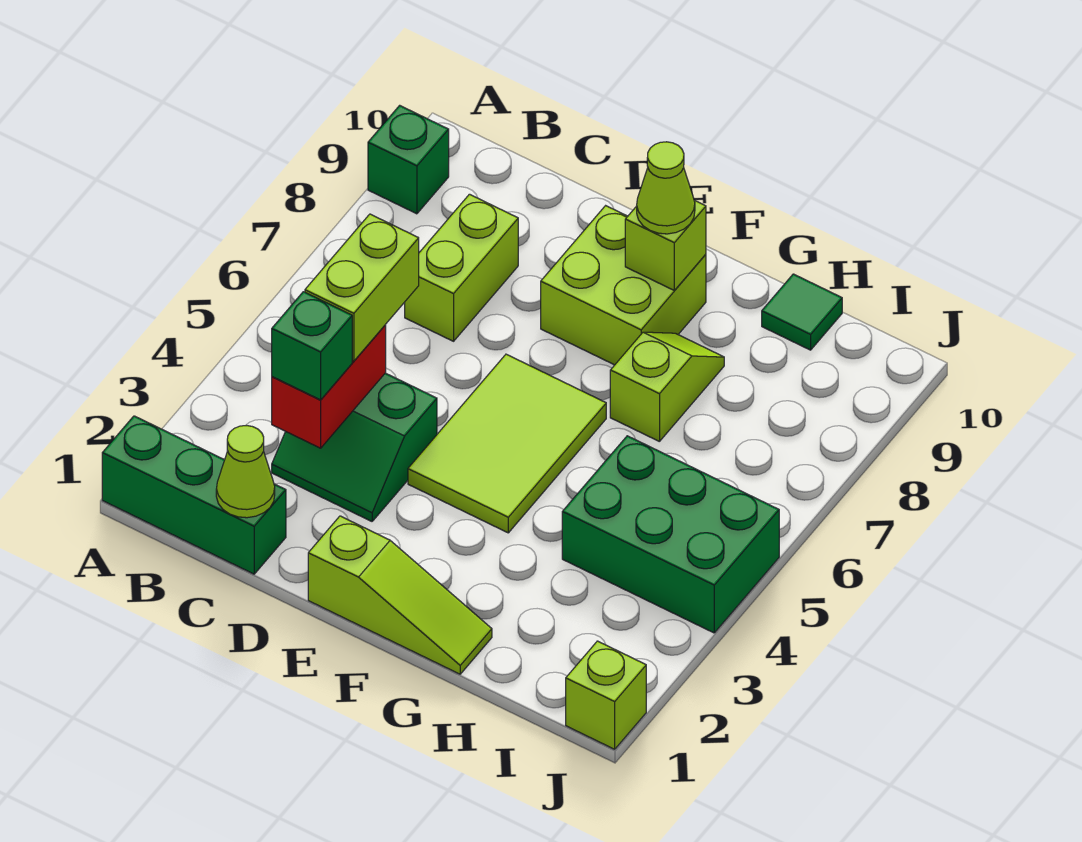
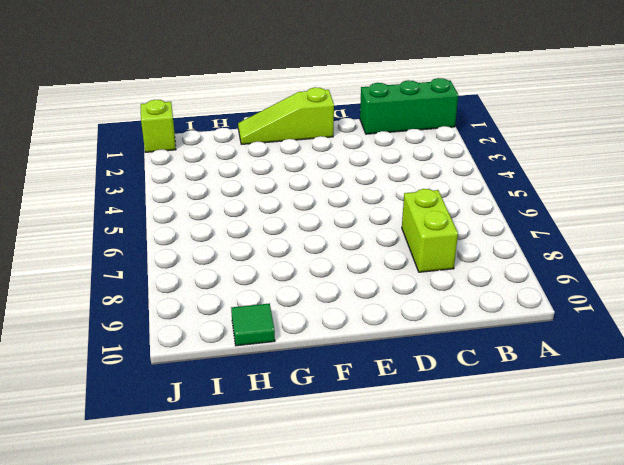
none -> green 1x1 brick [368,105,449,214]
none -> green 2x2 slope [272,373,437,521]
none -> lime 2x3 tile [408,354,606,533]

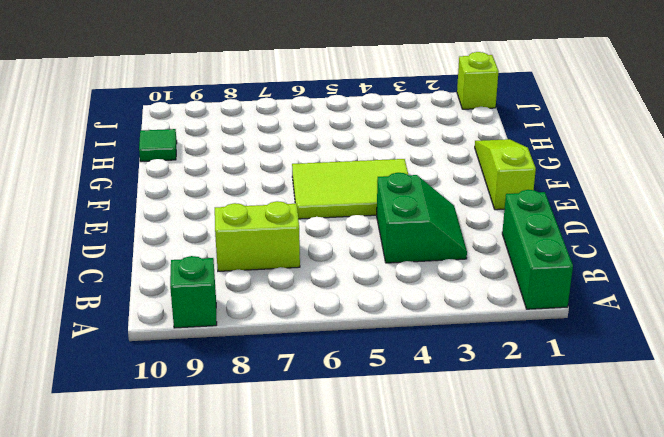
none -> lime 2x2 brick [541,206,706,365]
none -> lime 1x2 slope [610,332,724,442]
none -> green 2x3 brick [562,436,779,633]

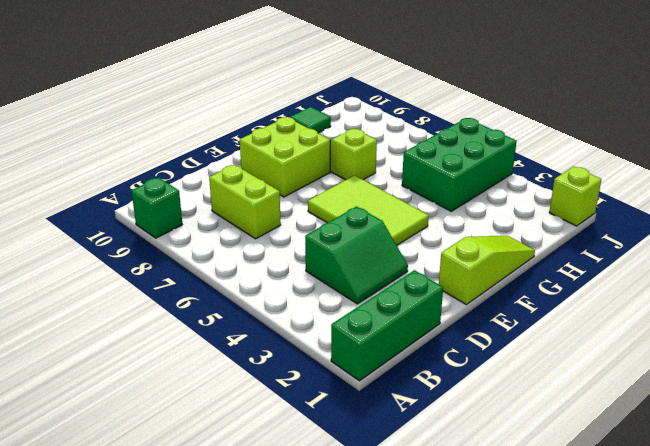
none -> lime 1x1 cone [216,426,275,518]
none -> red 1x2 brick [272,325,386,448]
none -> lime 1x1 brick [625,201,706,291]

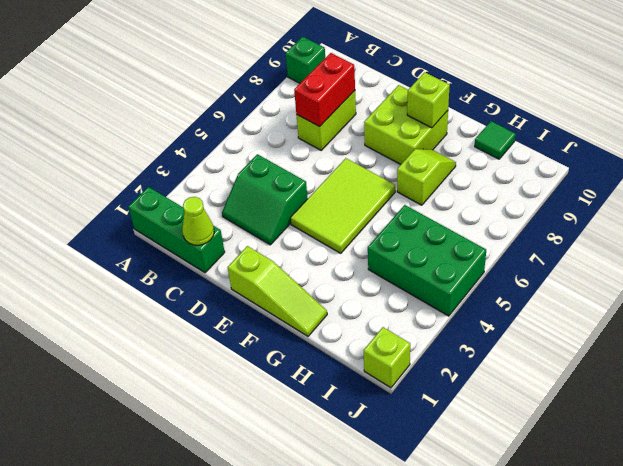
red 1x2 brick [294,53,355,127] -> red 1x2 brick moved to [272,325,386,448]
none -> green 1x1 brick [272,292,352,400]
none -> lime 1x2 brick [305,214,419,361]
none -> lime 1x1 cone [637,142,695,234]

